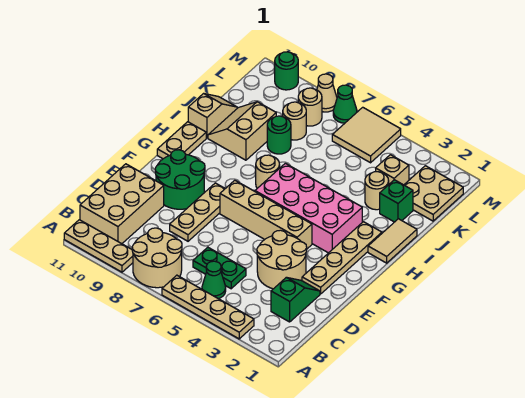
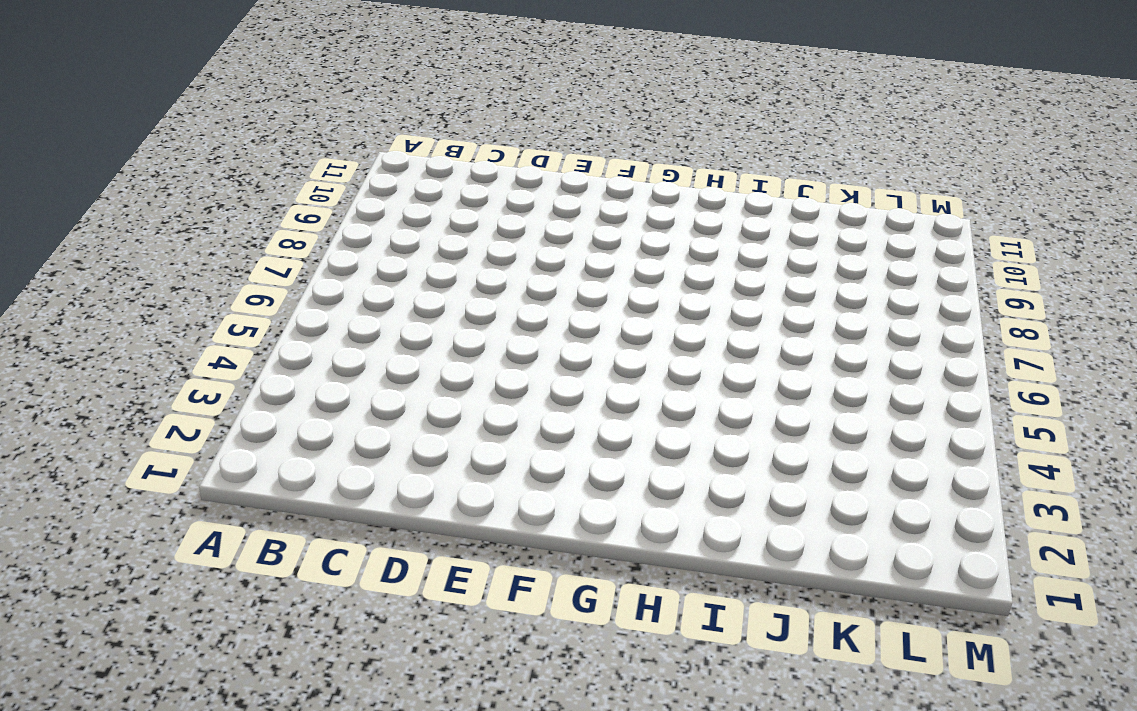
none -> tan 1x4 plate [162,275,254,339]
none -> tan 2x2 round brick [132,228,182,288]
none -> tan 1x3 plate [64,220,133,272]

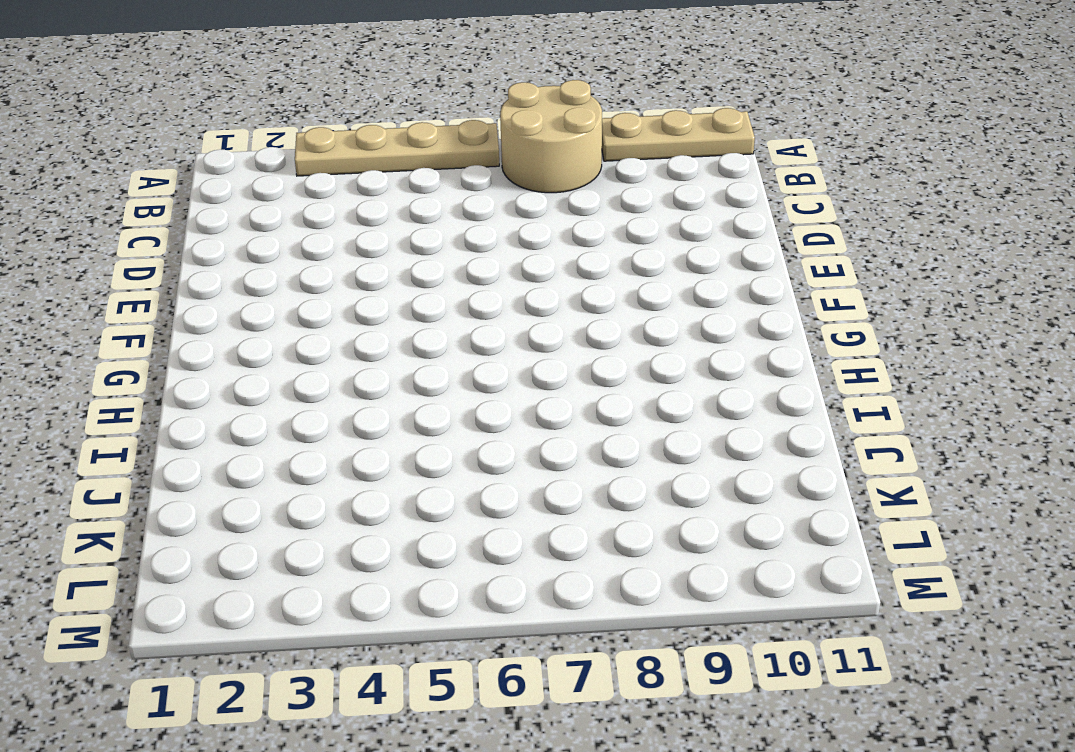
none -> green 1x1 cone [202,261,226,299]
none -> tan 2x3 brick [80,164,164,244]
none -> green 1x2 slope [271,277,320,322]

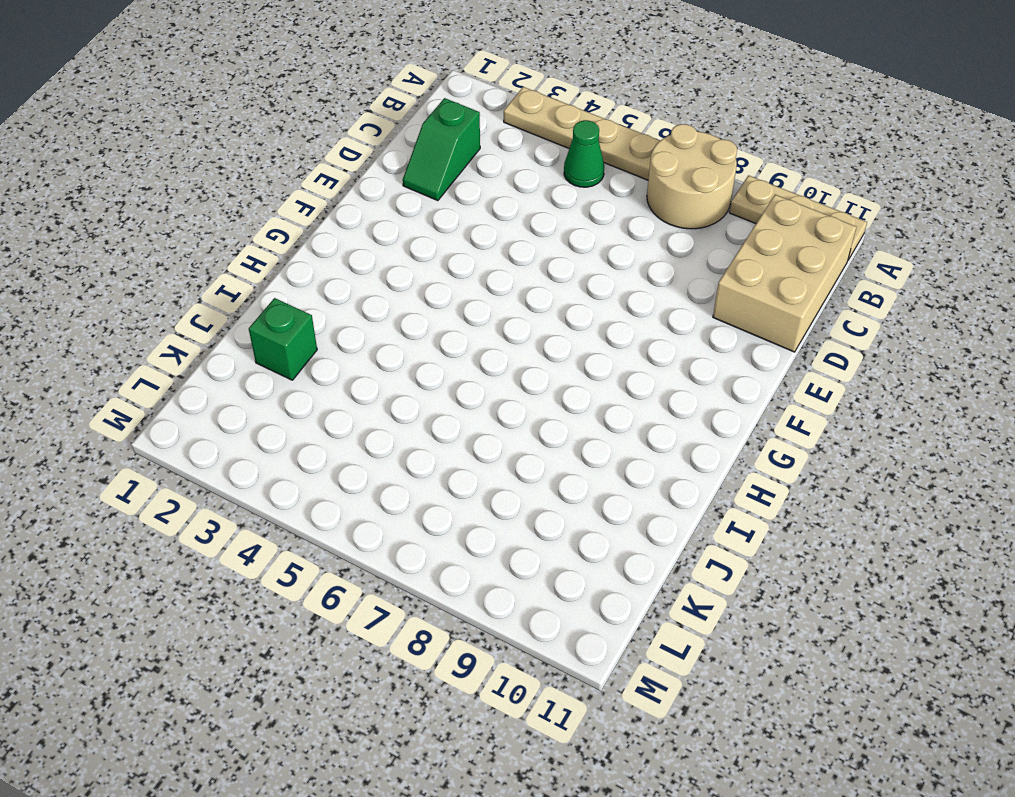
none -> green 1x2 plate [193,247,246,289]
none -> tan 2x2 round brick [257,230,307,289]
none -> tan 1x3 plate [170,183,225,241]

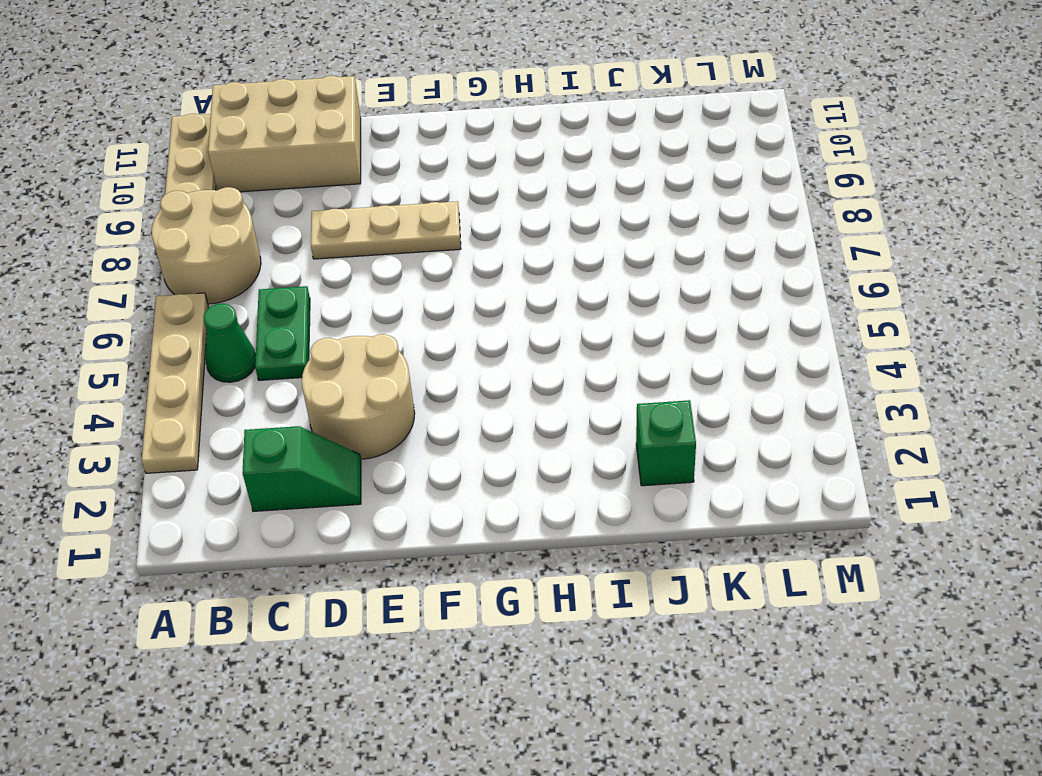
none -> tan 1x4 plate [302,222,382,294]
none -> green 2x2 round brick [155,150,205,209]
none -> tan 1x4 brick [220,180,312,249]

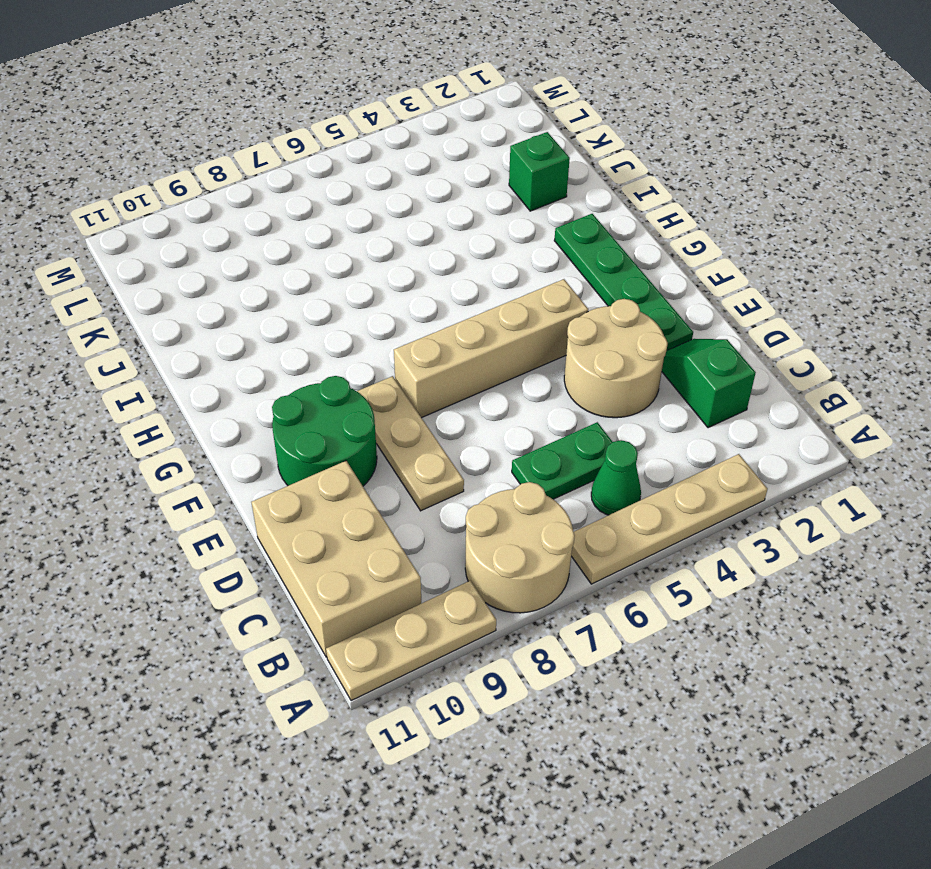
green 1x4 plate [554,214,693,350] -> tan 1x4 plate [302,222,382,294]
none -> pink 2x4 brick [255,163,362,253]
none -> tan 1x2 plate [157,122,206,159]
none -> tan 1x2 tile [368,219,417,263]

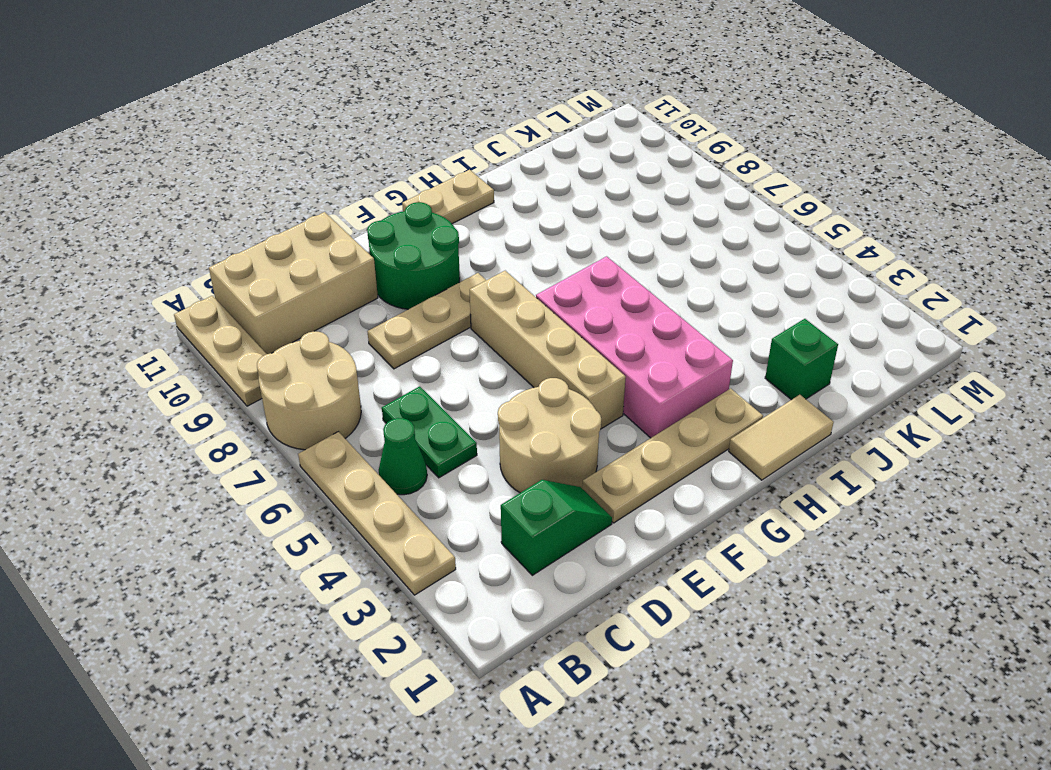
none -> tan 1x1 round brick [256,155,280,188]
none -> tan 2x2 slope [208,102,276,160]
none -> tan 1x2 slope [188,93,237,138]

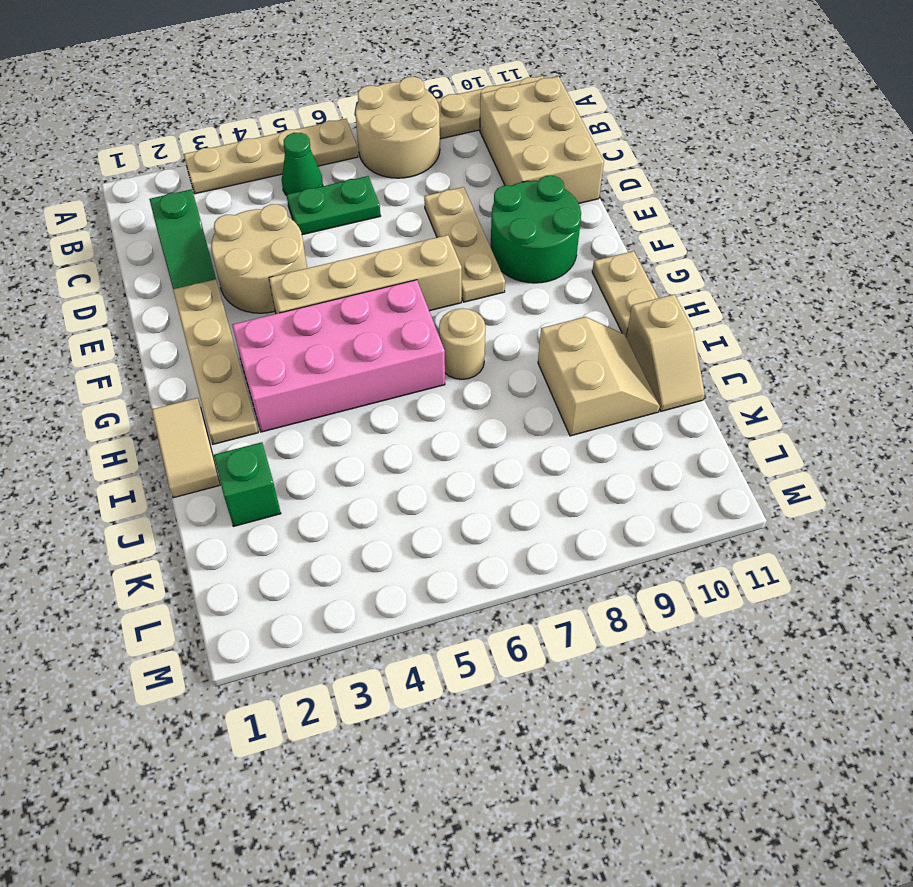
none -> tan 1x1 round brick [365,172,389,210]
none -> green 1x1 round brick [267,116,291,154]
none -> tan 2x2 plate [404,166,463,221]

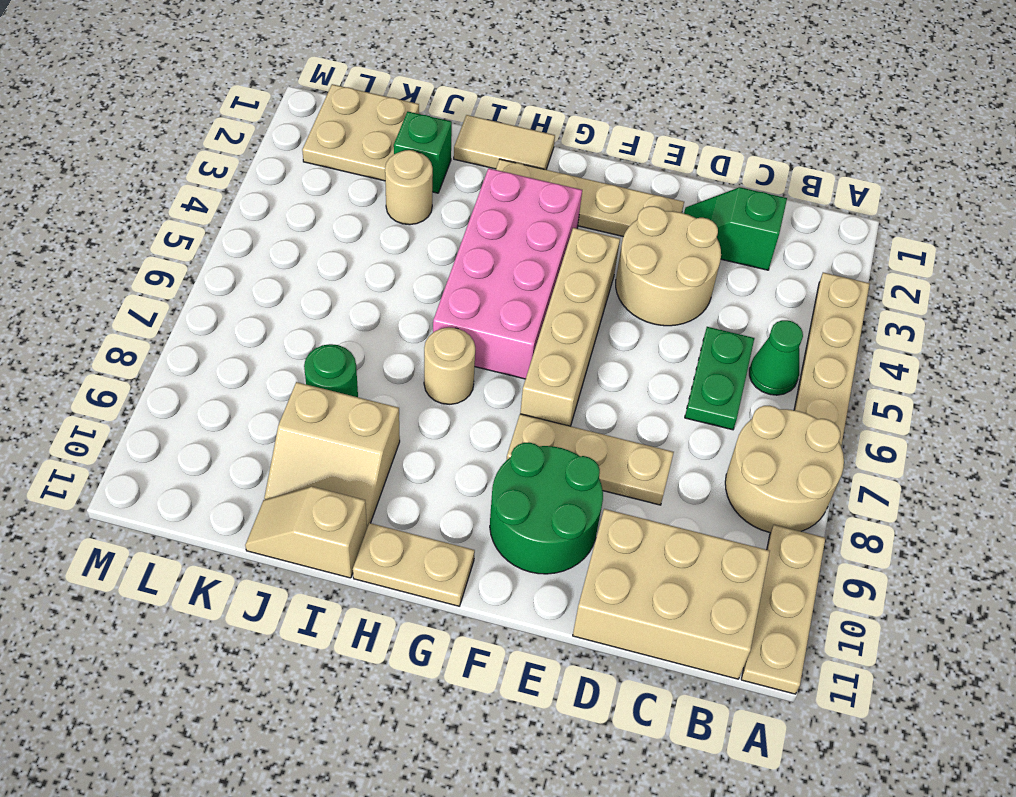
none -> tan 1x1 brick [376,155,409,185]
none -> tan 1x1 round brick [283,102,306,140]
none -> tan 2x2 tile [332,107,401,163]

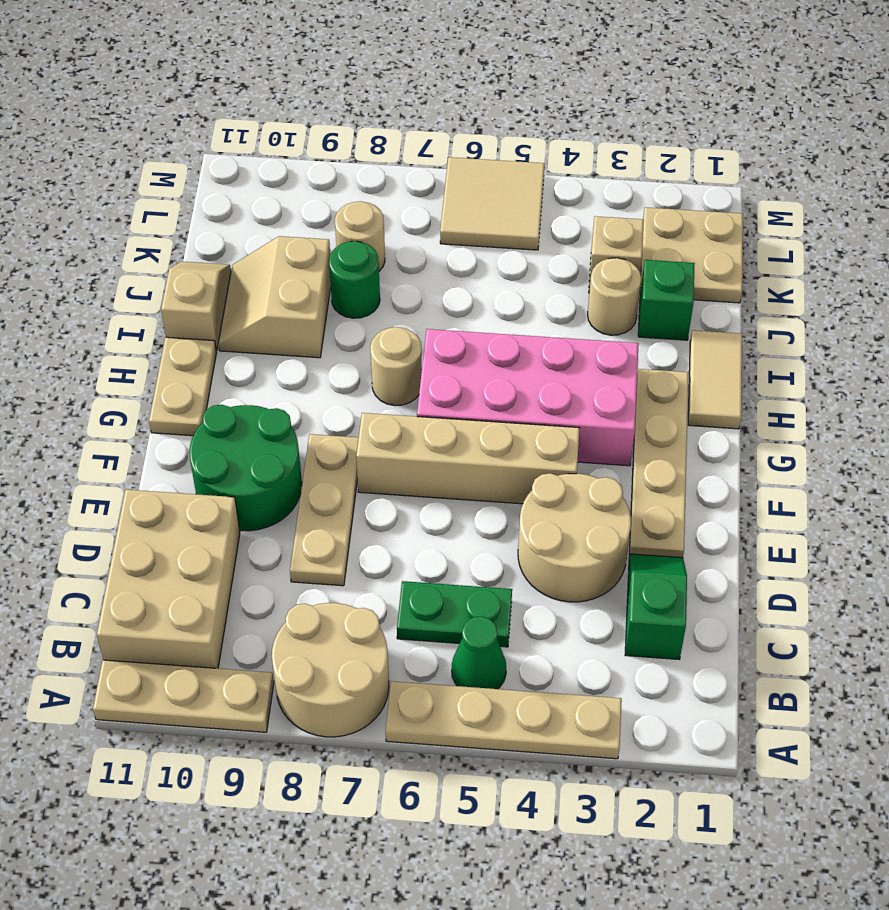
none -> tan 1x1 round brick [298,88,322,126]
none -> green 1x1 cone [333,85,357,123]
none -> tan 1x1 cone [317,74,337,112]

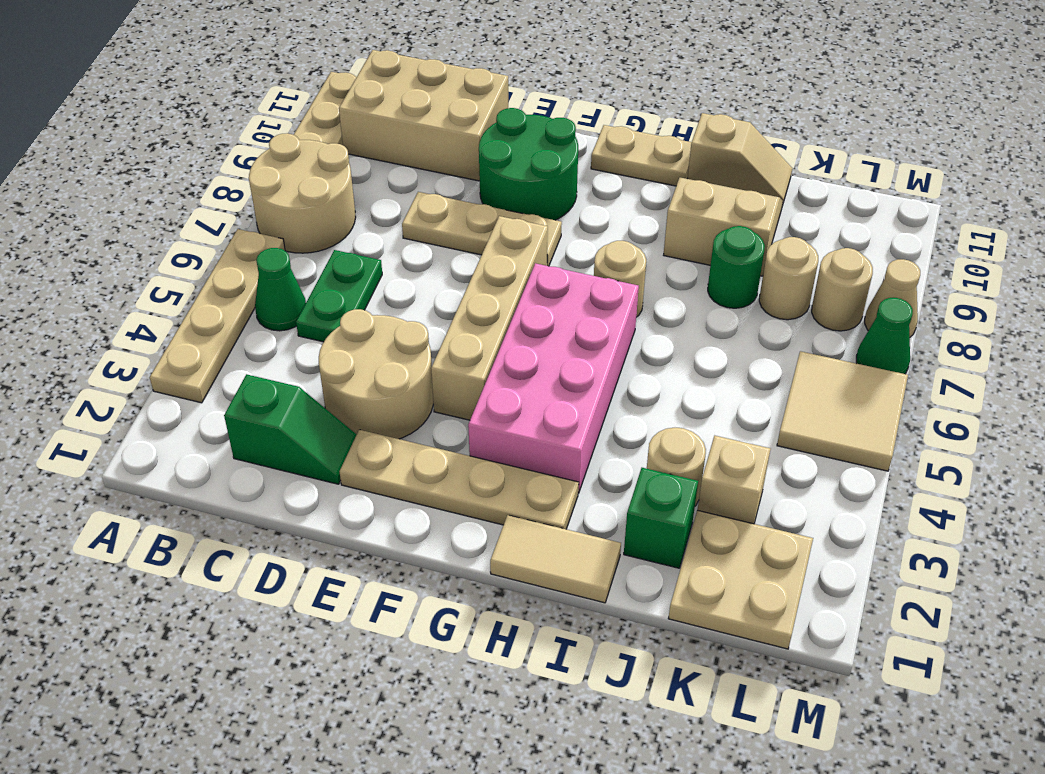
none -> green 1x1 round brick [275,52,298,90]

